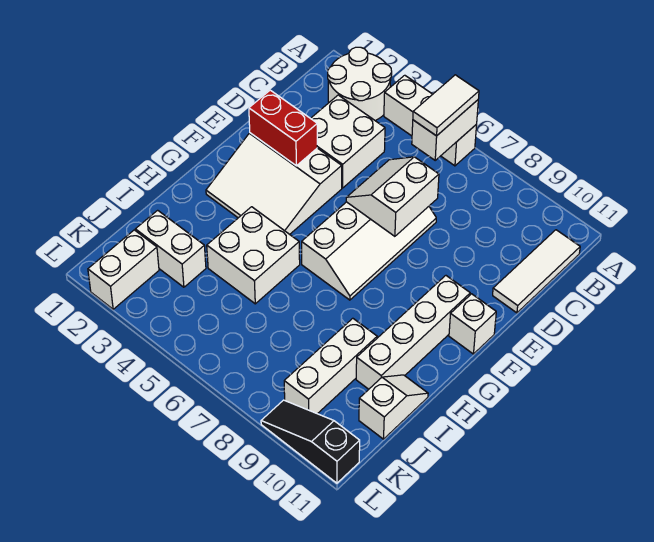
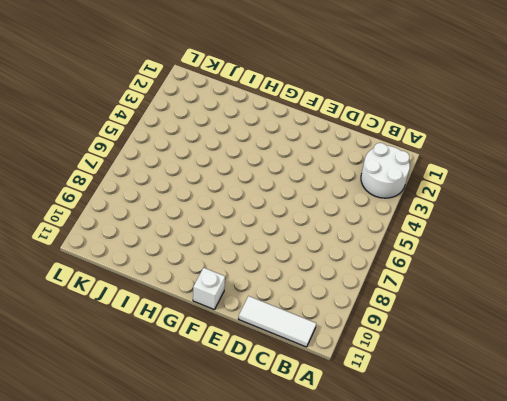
none -> white 1x3 brick [384,75,477,166]
none -> white 2x2 brick [311,95,385,188]
none -> white 2x4 slope [302,202,436,300]

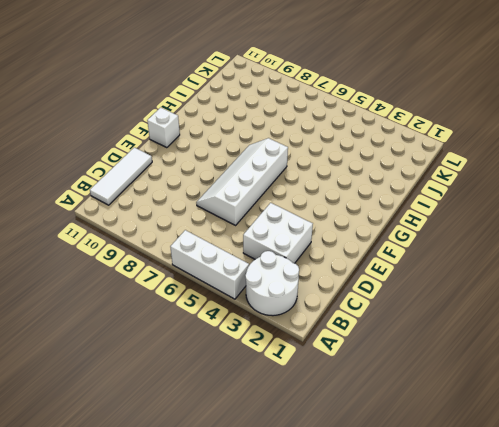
none -> white 3x3 slope [206,133,342,234]
none -> white 1x4 brick [356,276,470,389]
none -> white 2x2 brick [207,207,300,304]

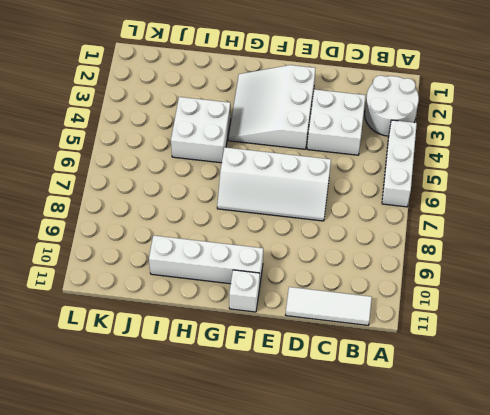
none -> white 1x3 brick [284,318,377,414]
none -> white 1x2 slope [359,375,428,439]
none -> white 1x2 brick [135,210,206,287]

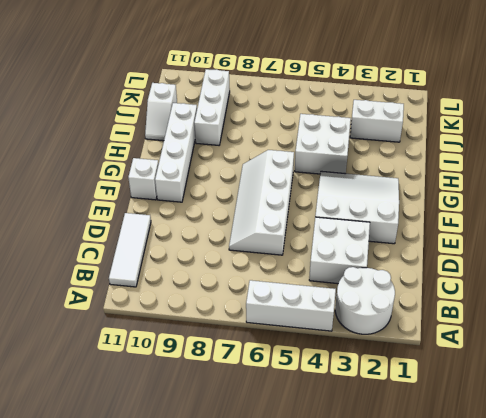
none -> white 1x2 brick [88,230,159,309]
none -> black 1x3 slope [261,400,360,483]
none -> white 1x2 brick [412,100,478,160]

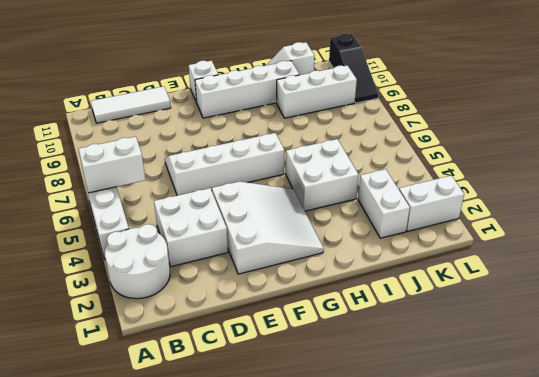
none -> white 2x2 slope [346,157,439,236]
none -> red 1x2 brick [249,90,317,166]
none -> white 1x2 tile [413,75,479,136]

